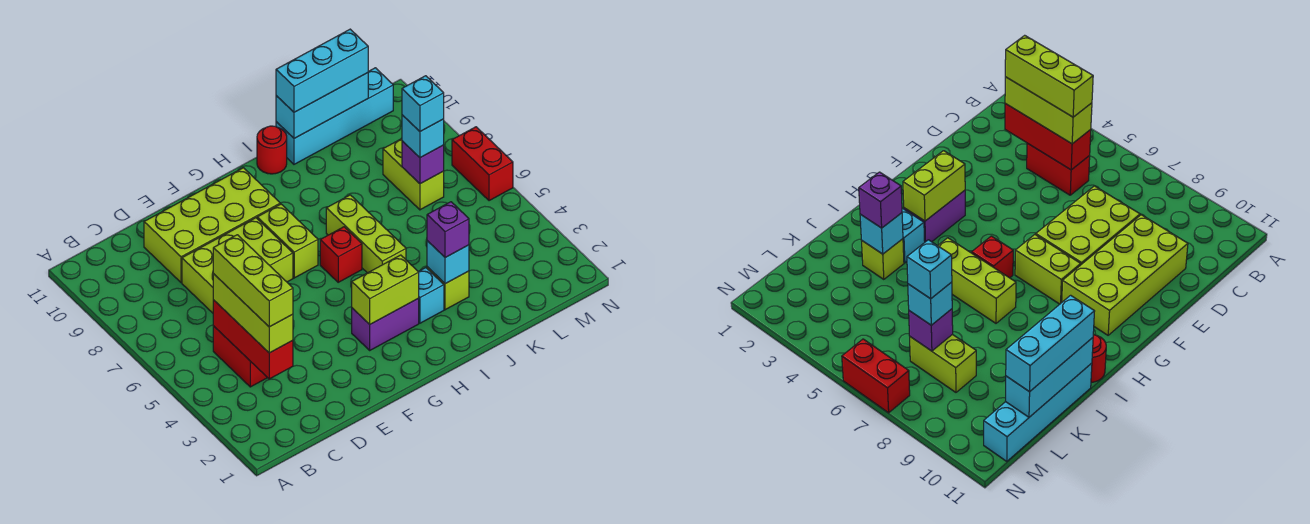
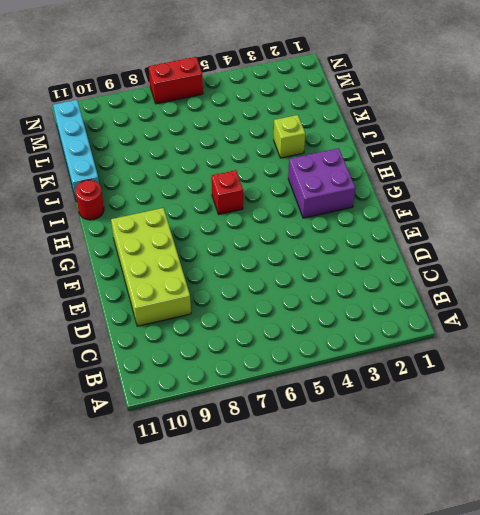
purple 2x2 brick [288,148,355,218] -> purple 1x2 brick [352,298,419,350]
none -> red 1x2 brick [213,326,267,387]
none -> lime 2x3 brick [182,218,293,313]
none -> lime 1x2 brick [257,204,318,278]

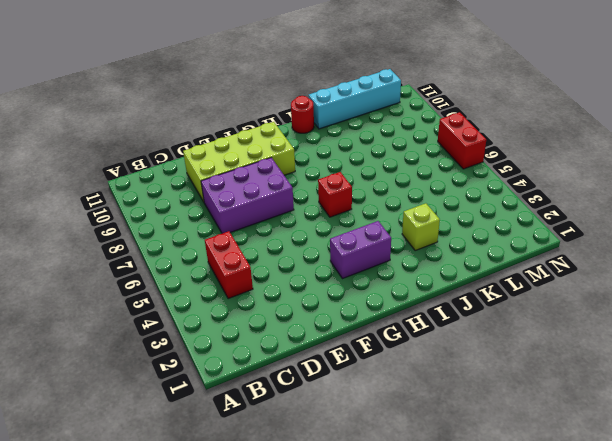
purple 2x3 brick [201,158,294,233] -> lime 2x3 brick [182,218,293,313]
none -> lime 1x2 brick [257,204,318,278]
none -> cyan 1x1 brick [418,268,444,323]
none -> lime 1x3 brick [326,195,406,273]

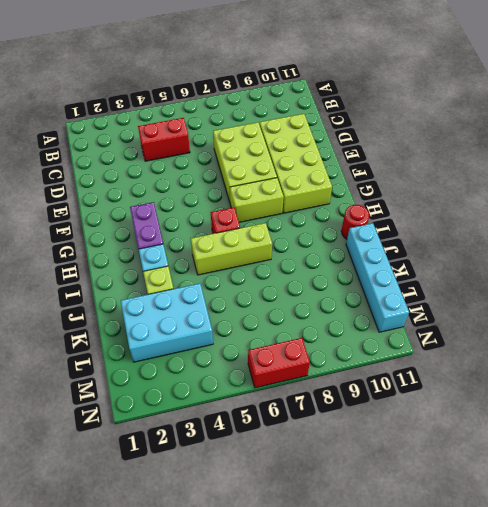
cyan 2x3 brick [121,283,213,362] -> none
none -> lime 1x2 brick [383,139,444,210]
none -> red 1x3 brick [213,300,293,379]
none -> lime 1x2 brick [352,255,419,324]

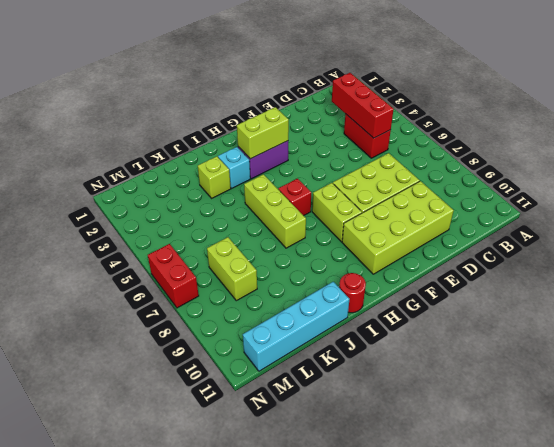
none -> cyan 1x1 brick [427,241,469,284]
none -> cyan 1x3 brick [276,73,368,138]
none -> purple 1x1 brick [402,141,444,184]

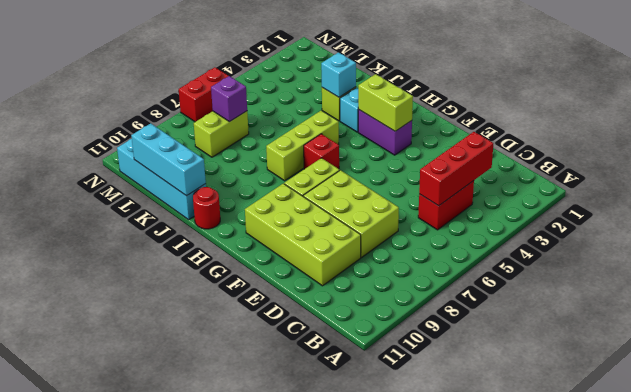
none -> lime 1x3 brick [213,274,293,353]
none -> purple 1x1 brick [427,202,469,258]
none -> cyan 1x3 brick [276,29,368,112]

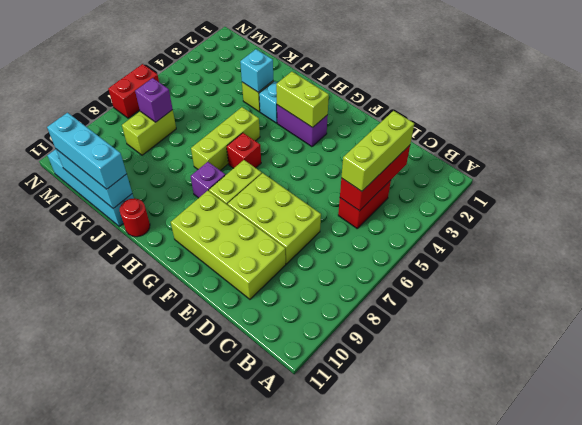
purple 1x1 brick [191,162,225,198] -> purple 1x1 brick moved to [427,202,469,258]
none -> cyan 1x1 brick [402,115,444,158]
none -> lime 1x3 brick [213,235,293,327]
none -> cyan 1x1 brick [402,76,444,131]

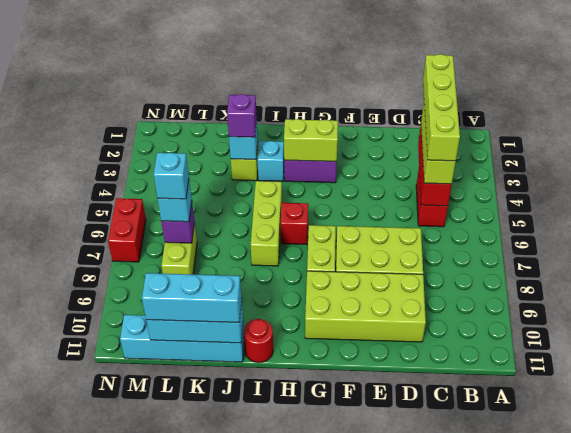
lime 1x4 brick [423,54,460,161] -> lime 1x3 brick [213,235,293,327]

